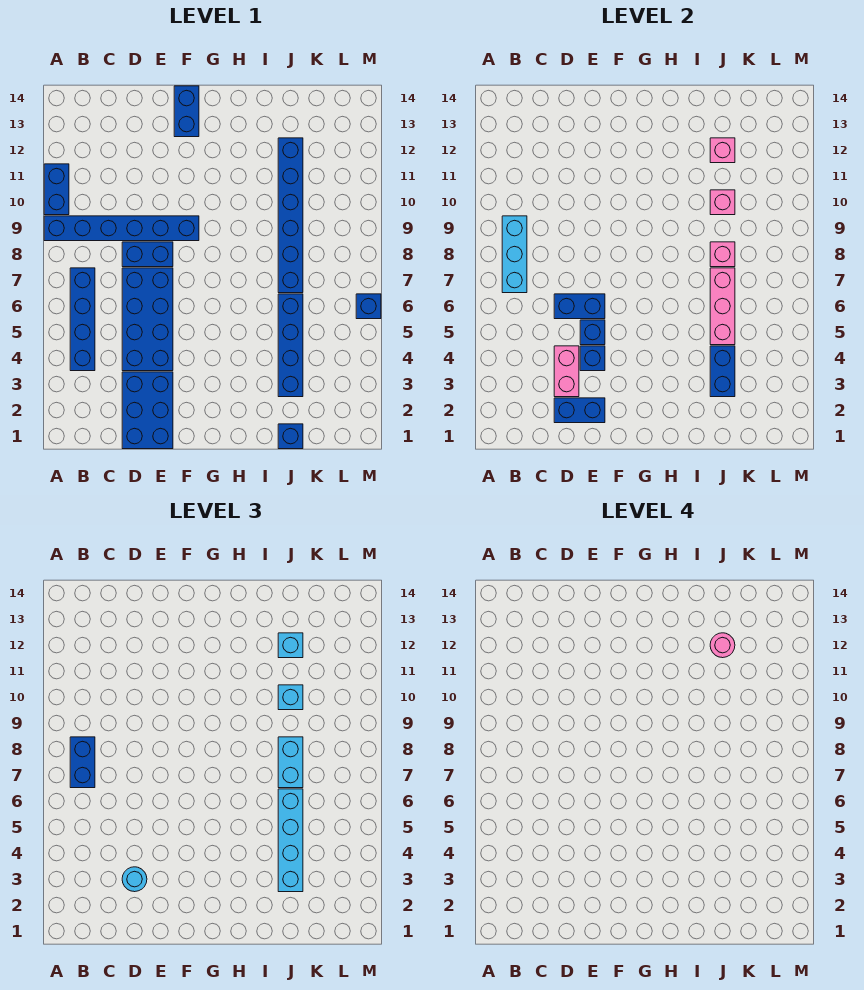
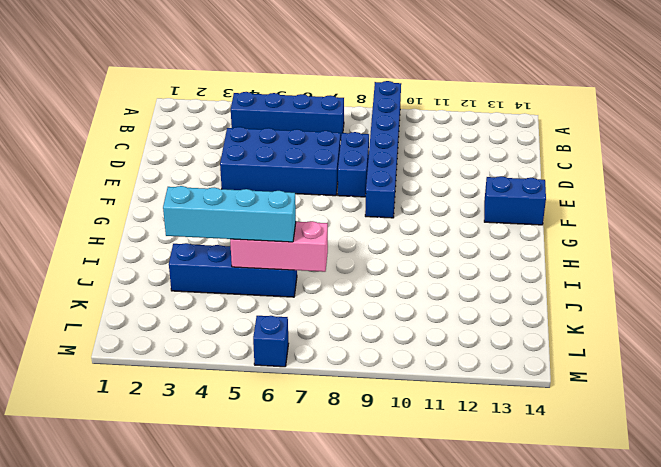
none -> blue 1x2 brick [44,164,69,215]
none -> blue 2x3 brick [122,372,173,449]
none -> blue 1x1 brick [278,424,303,449]

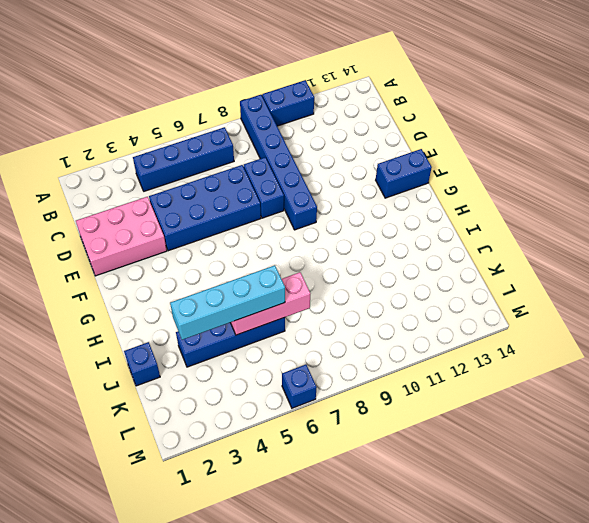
pink 2x3 brick [76,197,167,276] -> blue 2x3 brick [122,372,173,449]
none -> blue 1x6 brick [278,138,303,293]
none -> cyan 1x3 brick [502,216,527,293]
none -> blue 1x2 brick [554,398,605,423]

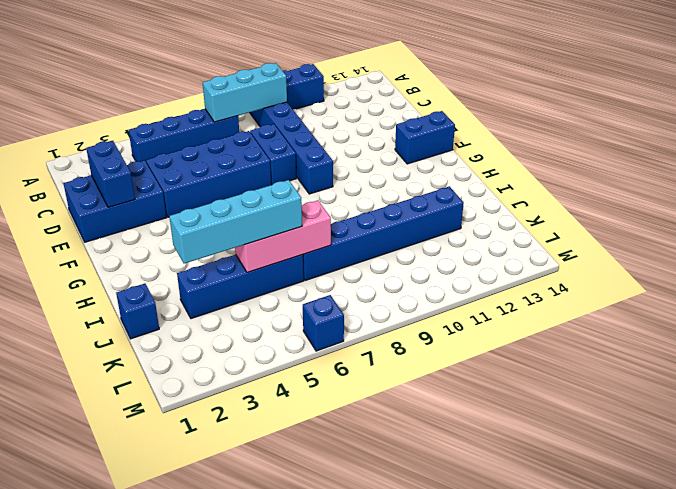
none -> pink 1x2 brick [554,346,579,397]
none -> blue 1x2 brick [554,294,605,319]
none -> blue 1x1 brick [580,346,605,371]

